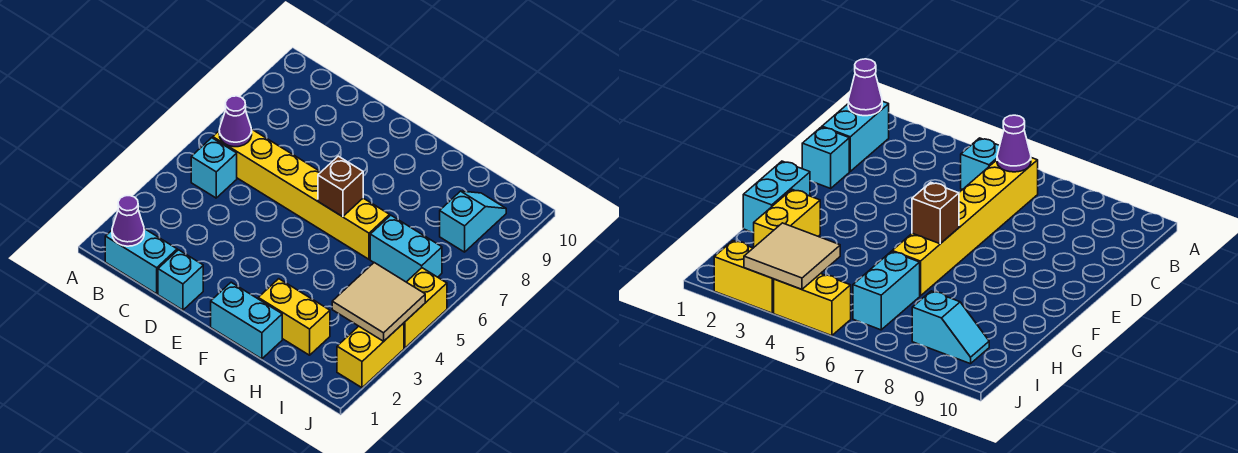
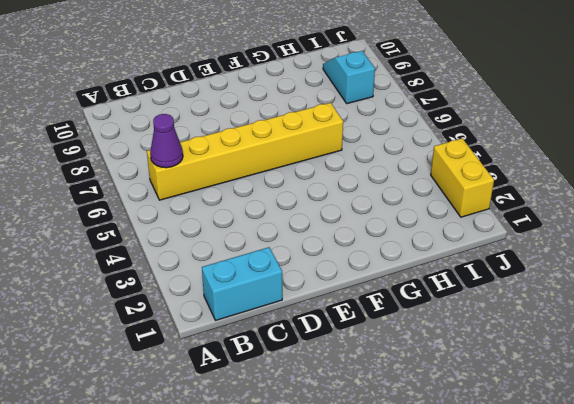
none -> cyan 1x1 brick [191,138,237,198]
none -> cyan 1x1 brick [158,250,203,310]
none -> cyan 1x2 brick [211,282,282,359]

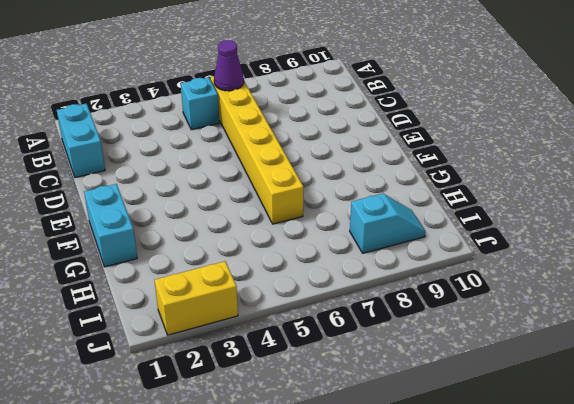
none -> cyan 1x1 brick [158,250,203,310]
none -> yellow 1x2 brick [258,279,330,355]
none -> cyan 1x2 brick [370,215,442,282]

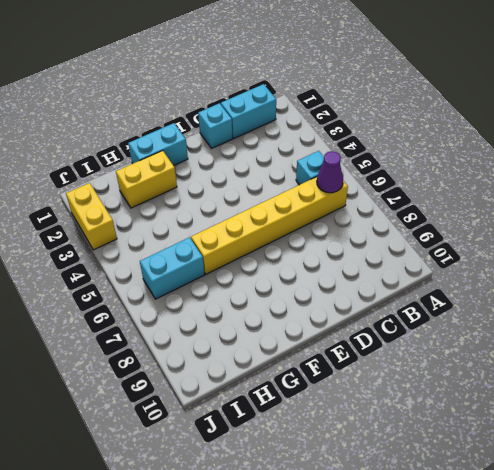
none -> cyan 1x2 slope [440,191,506,252]
none -> yellow 1x2 brick [404,268,447,348]
none -> purple 1x1 cone [112,196,144,246]

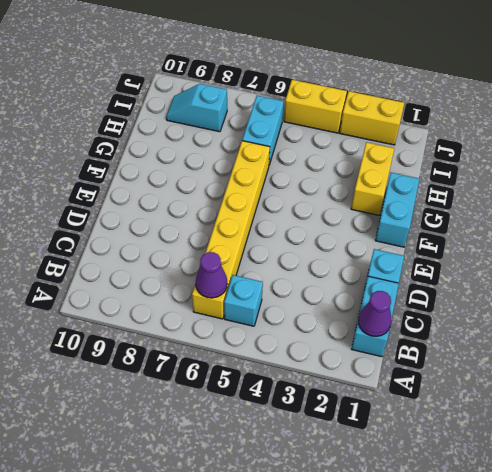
none -> brown 1x1 brick [318,156,363,217]
none -> tan 2x2 tile [332,263,425,341]

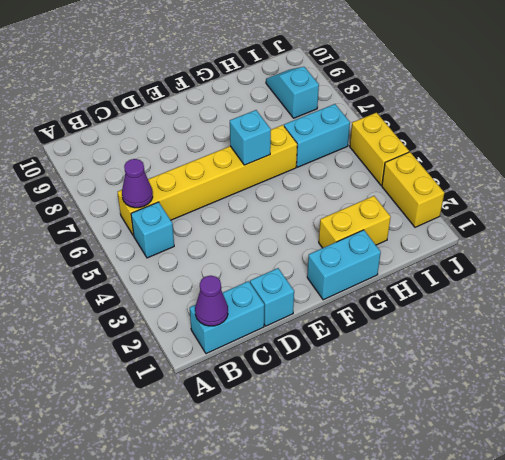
cyan 1x1 brick [230,110,271,165] -> brown 1x1 brick [318,156,363,217]
none -> tan 2x2 tile [332,263,425,341]

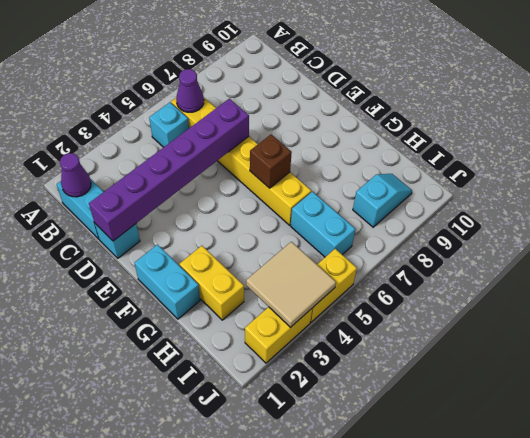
purple 1x6 brick [89,99,249,241] -> none

